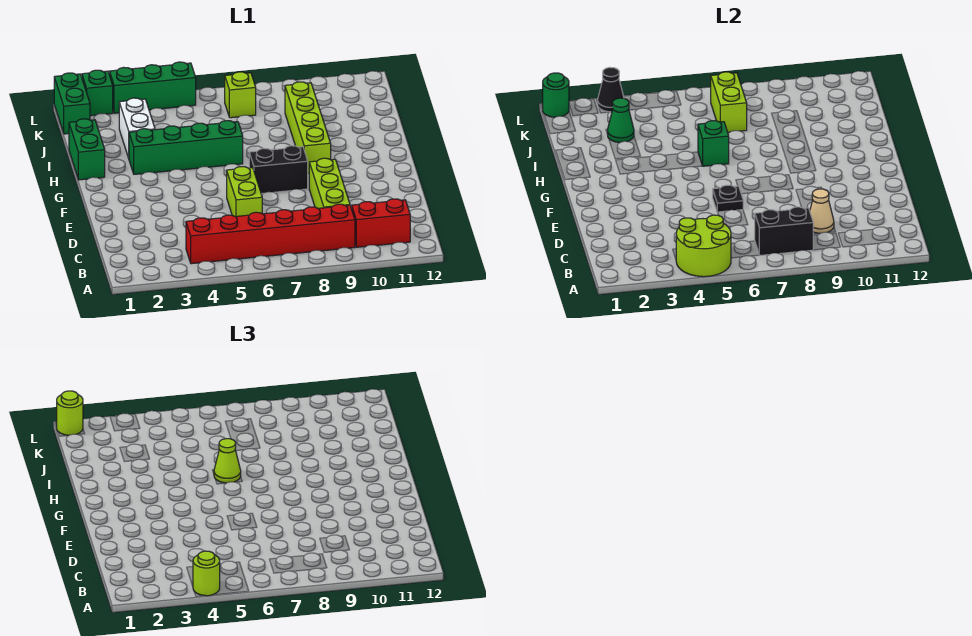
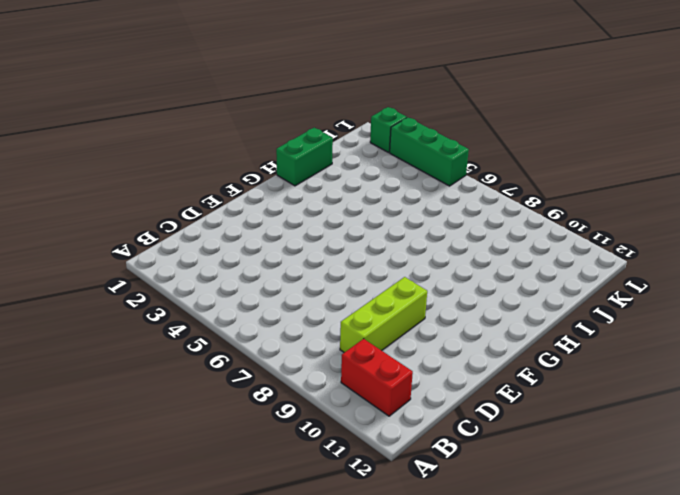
none -> red 1x6 brick [186,204,355,264]
none -> lime 1x2 brick [227,167,262,217]
none -> black 1x2 brick [249,146,308,194]

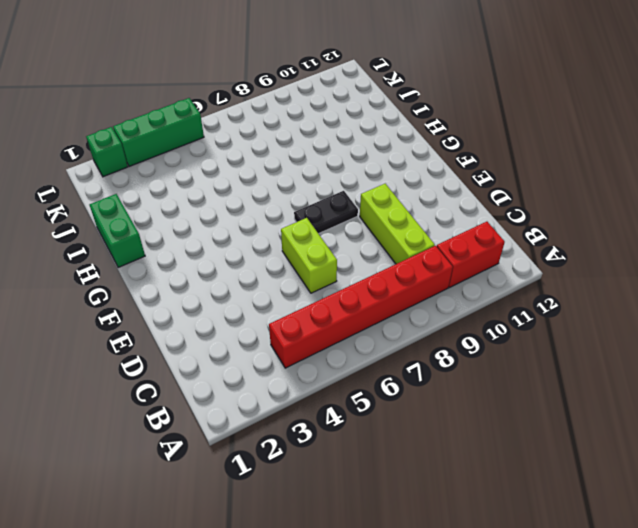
black 1x2 plate [294,191,358,234] -> black 1x2 brick [249,146,308,194]
none -> lime 1x4 brick [285,82,331,173]
none -> green 1x4 brick [129,121,243,174]
none -> white 1x2 brick [119,98,155,158]

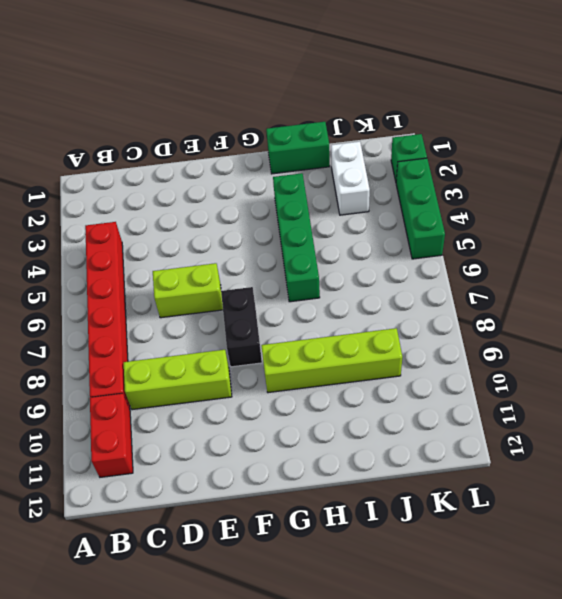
white 1x2 brick [331,141,370,215] -> white 1x2 brick turned to [119,98,155,158]
none -> green 1x2 brick [54,73,90,134]
none -> lime 1x1 brick [225,72,256,118]
none -> lime 2x2 round brick [676,215,731,277]

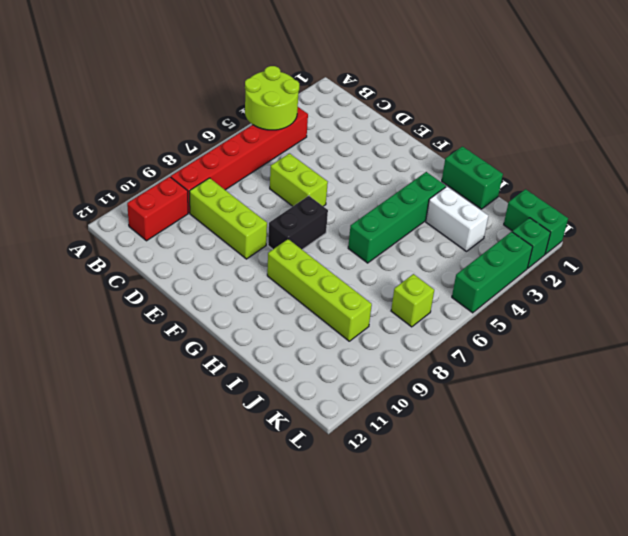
none -> black 1x2 brick [755,207,813,256]
none -> tan 1x1 cone [810,189,834,233]
none -> black 1x1 plate [713,185,743,212]

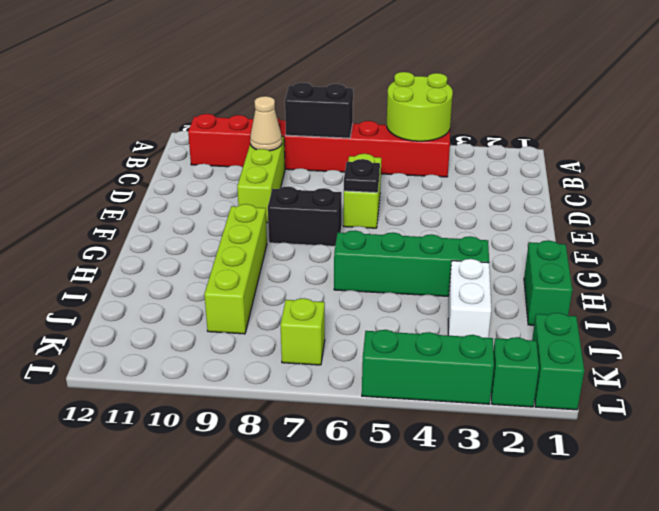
none -> green 1x1 brick [698,121,729,166]
none -> green 1x1 cone [607,98,634,142]
none -> lime 1x2 brick [711,72,747,132]

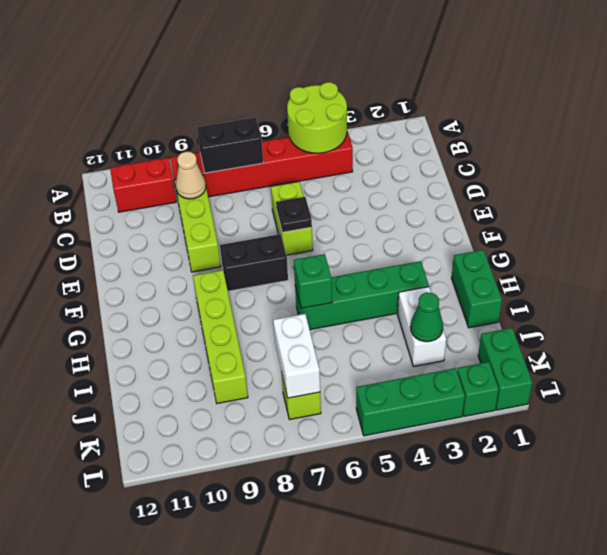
white 1x2 brick [273,314,320,398] -> lime 1x2 brick [711,72,747,132]
none -> green 1x1 round brick [543,73,569,117]
none -> black 1x1 cone [598,67,624,112]
none -> lime 1x1 round brick [193,551,220,596]

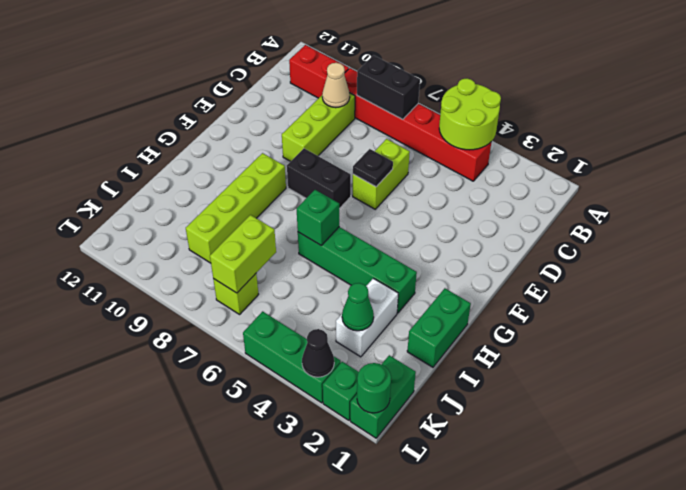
none -> lime 1x1 round brick [193,551,220,596]
none -> lime 1x1 cone [214,439,241,483]
none -> lime 1x1 round brick [57,391,83,435]

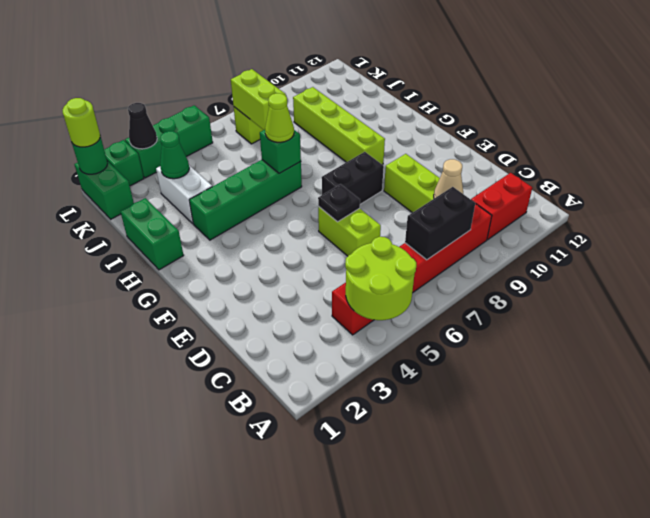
none -> lime 1x1 round brick [193,551,220,596]

